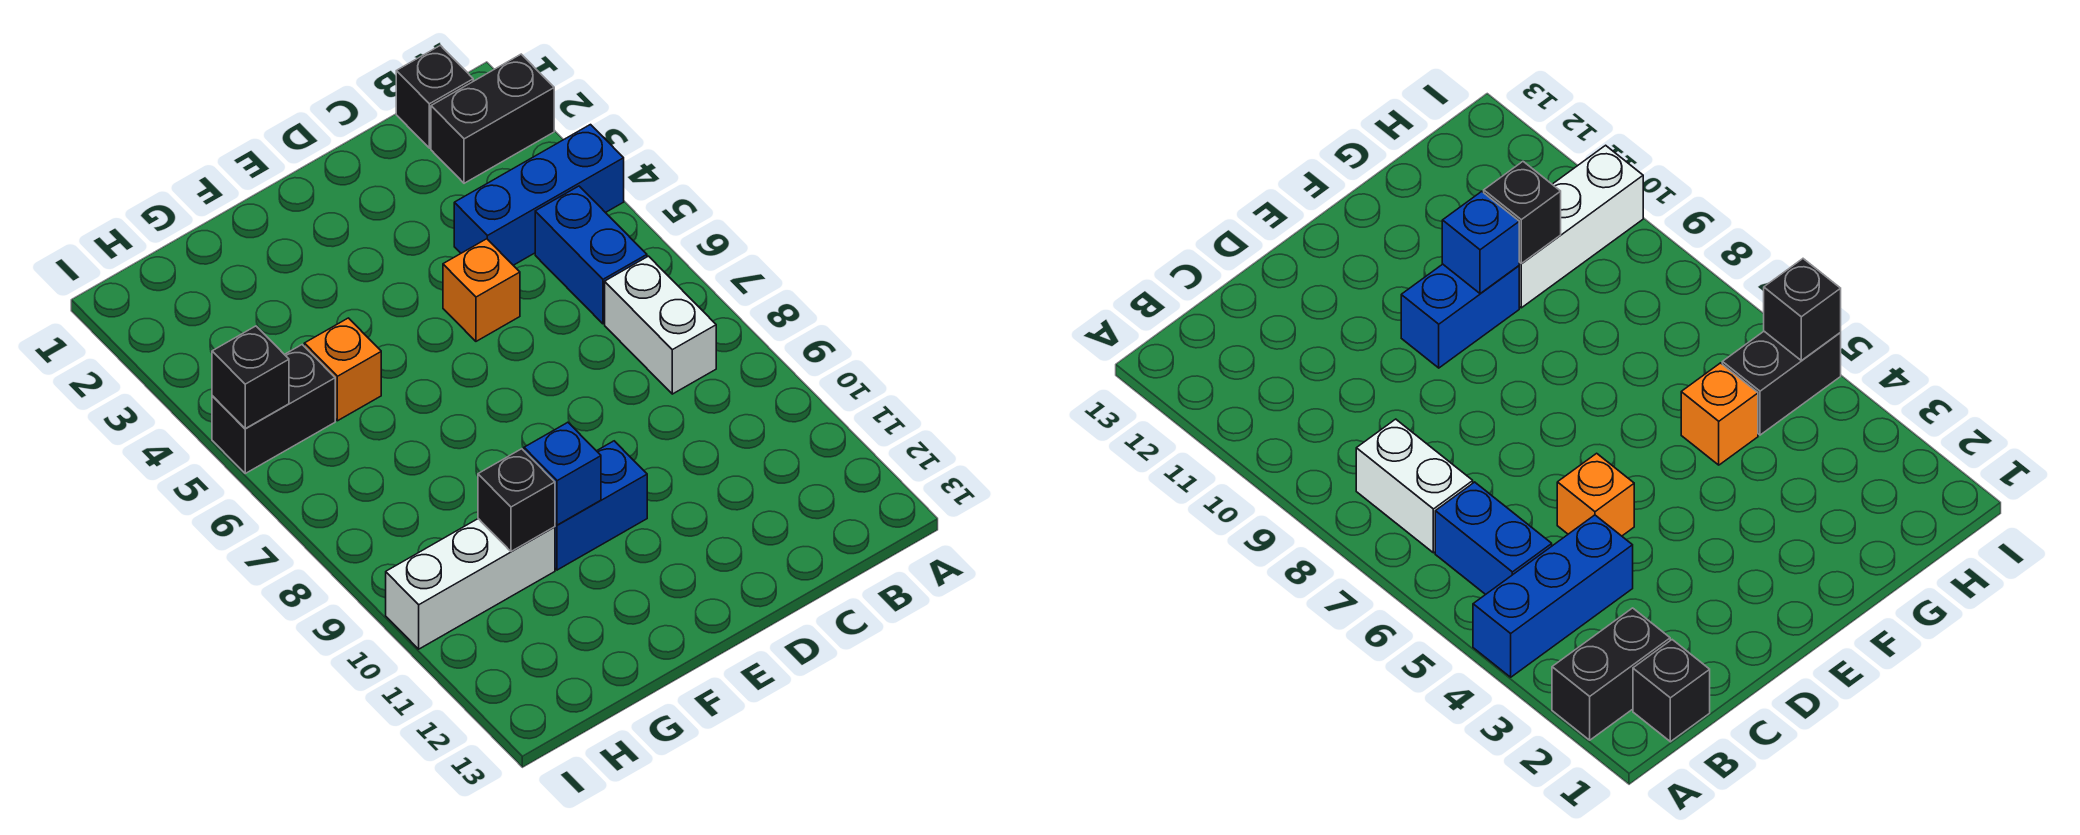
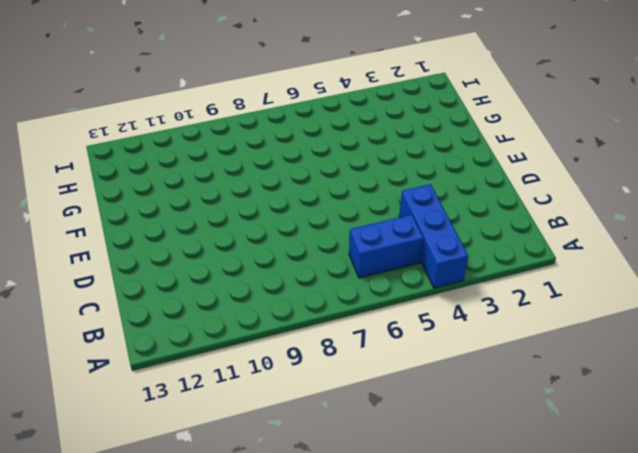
none -> black 1x2 brick [431,54,554,183]
none -> black 1x1 brick [396,45,473,148]
none -> white 1x2 brick [605,256,716,394]

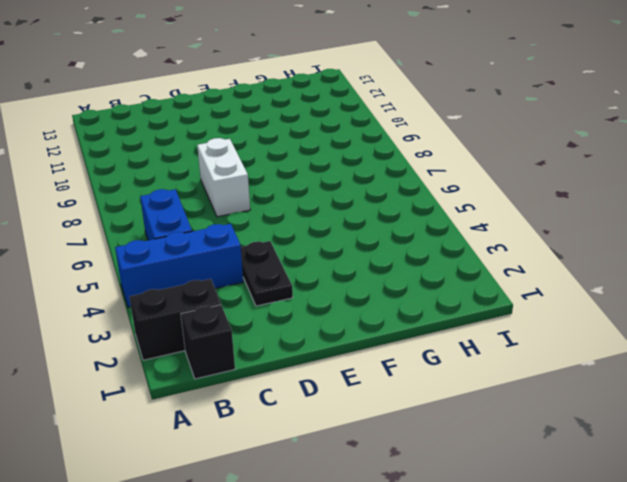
black 1x2 plate [241,241,293,306] -> none
white 1x2 brick [197,138,250,217] -> white 1x2 brick moved to [605,256,716,394]
none -> orange 1x1 brick [443,239,520,341]
none -> blue 1x2 brick [555,441,647,570]
none -> orange 1x1 brick [304,318,381,421]

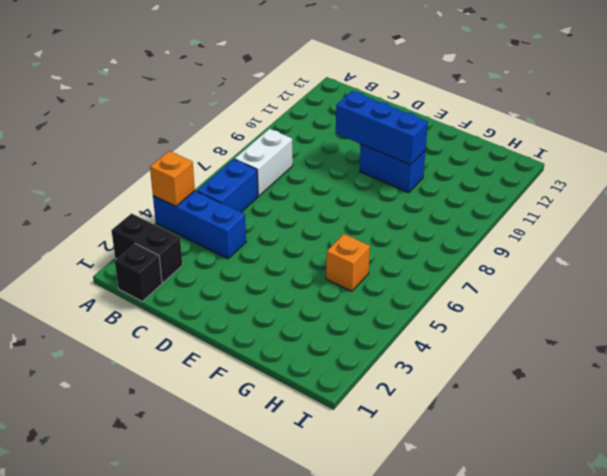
orange 1x1 brick [150,151,195,206] -> orange 1x1 brick moved to [443,239,520,341]
blue 1x3 brick [336,91,428,165] -> blue 1x1 brick [524,422,601,525]
none -> white 1x3 brick [386,519,555,649]
none -> black 1x2 brick [212,345,335,473]
none -> black 1x1 brick [478,449,555,552]

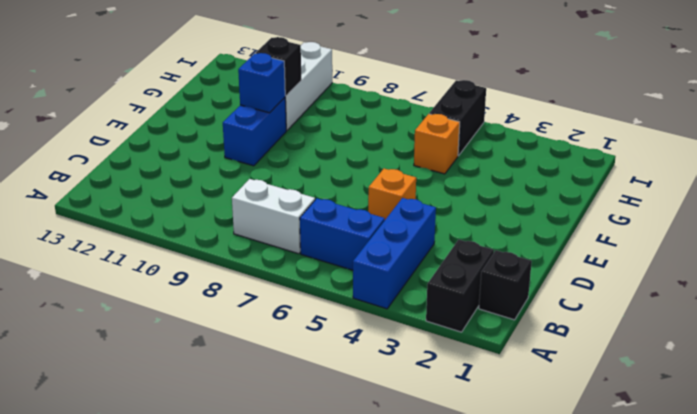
none -> black 1x1 brick [212,326,289,428]

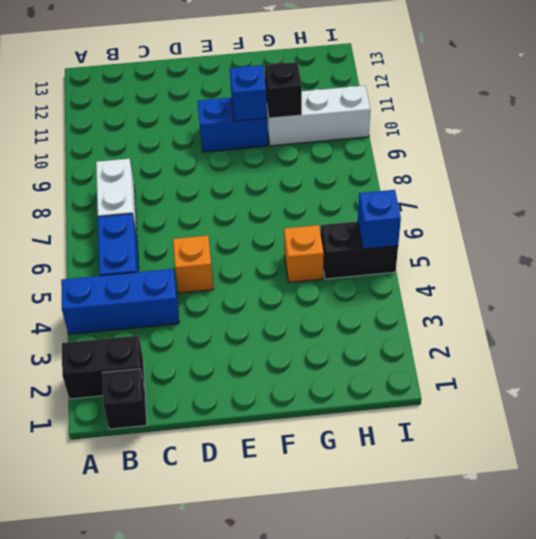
blue 1x1 brick [358,190,401,249] -> black 1x1 brick [212,326,289,428]

